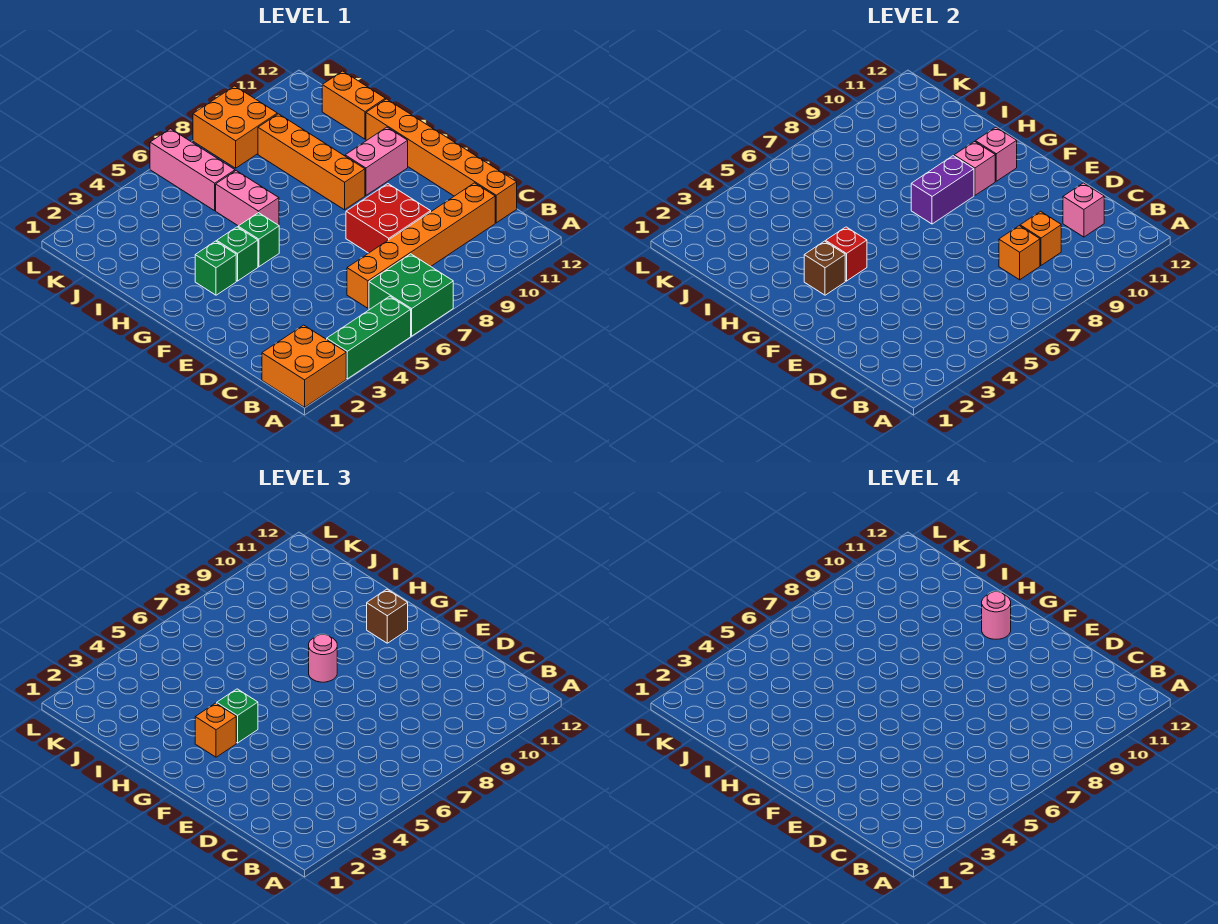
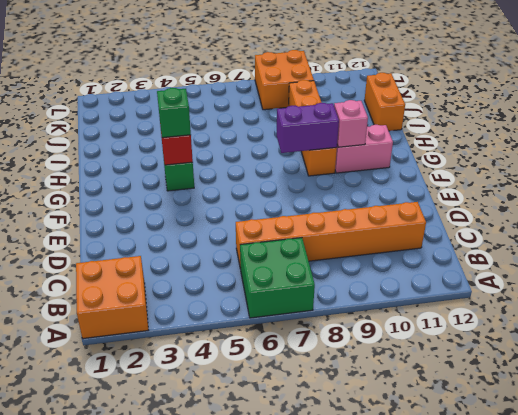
none -> green 1x3 brick [327,296,411,379]
none -> orange 1x6 brick [366,99,517,223]
none -> red 2x2 brick [346,184,431,253]

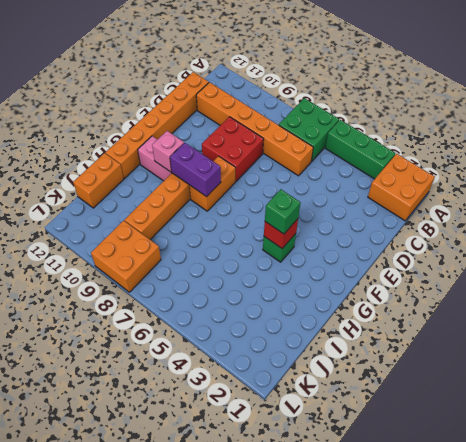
orange 1x2 brick [190,156,235,211] -> none
none -> green 1x1 brick [195,241,236,295]
none -> green 1x1 brick [238,213,279,267]
none -> pink 1x2 brick [216,171,279,226]

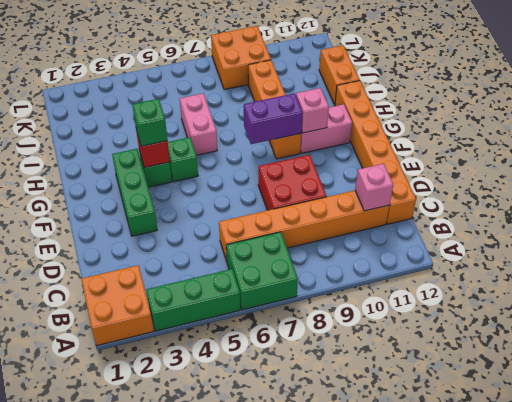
green 1x3 brick [112,149,157,236] -> green 1x1 brick [195,241,236,295]
none -> pink 1x3 brick [150,129,235,211]
none -> orange 1x1 brick [999,226,1040,280]
none -> orange 1x1 brick [1020,211,1061,265]

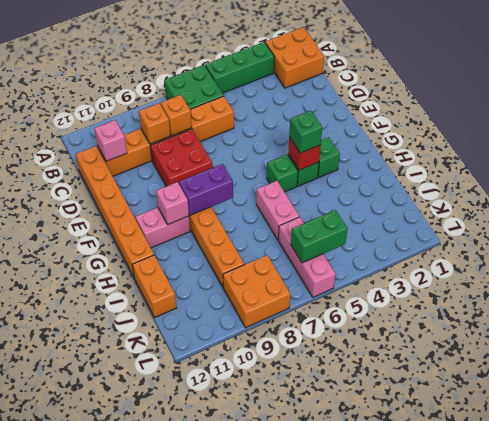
green 1x2 brick [291,210,348,263] -> none
none -> brown 1x1 brick [804,241,845,295]
none -> pink 1x1 brick [976,127,1017,181]
none -> orange 1x1 brick [195,703,236,757]

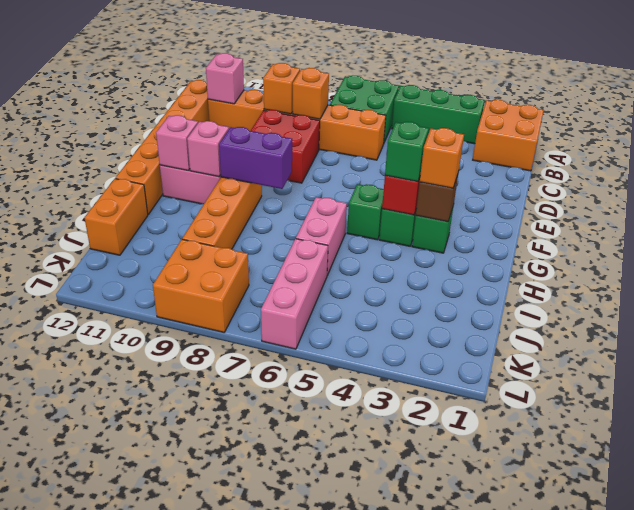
none -> pink 1x1 round brick [309,635,337,682]
none -> brown 1x1 brick [367,589,408,643]
none -> pink 1x1 round brick [982,592,1011,639]

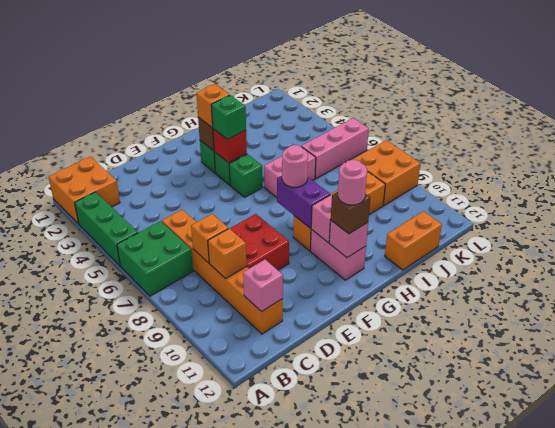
none -> orange 1x6 brick [366,99,517,223]

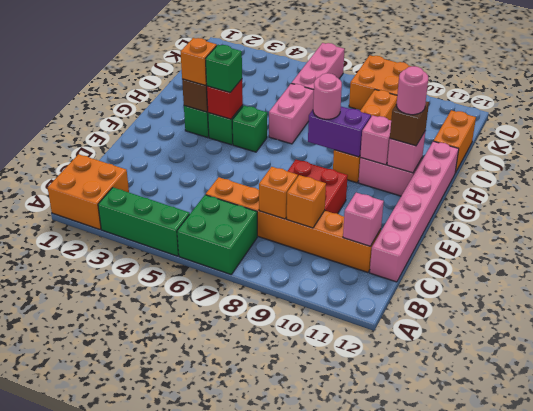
pink 1x6 brick [370,141,459,282] -> orange 1x6 brick [366,99,517,223]

